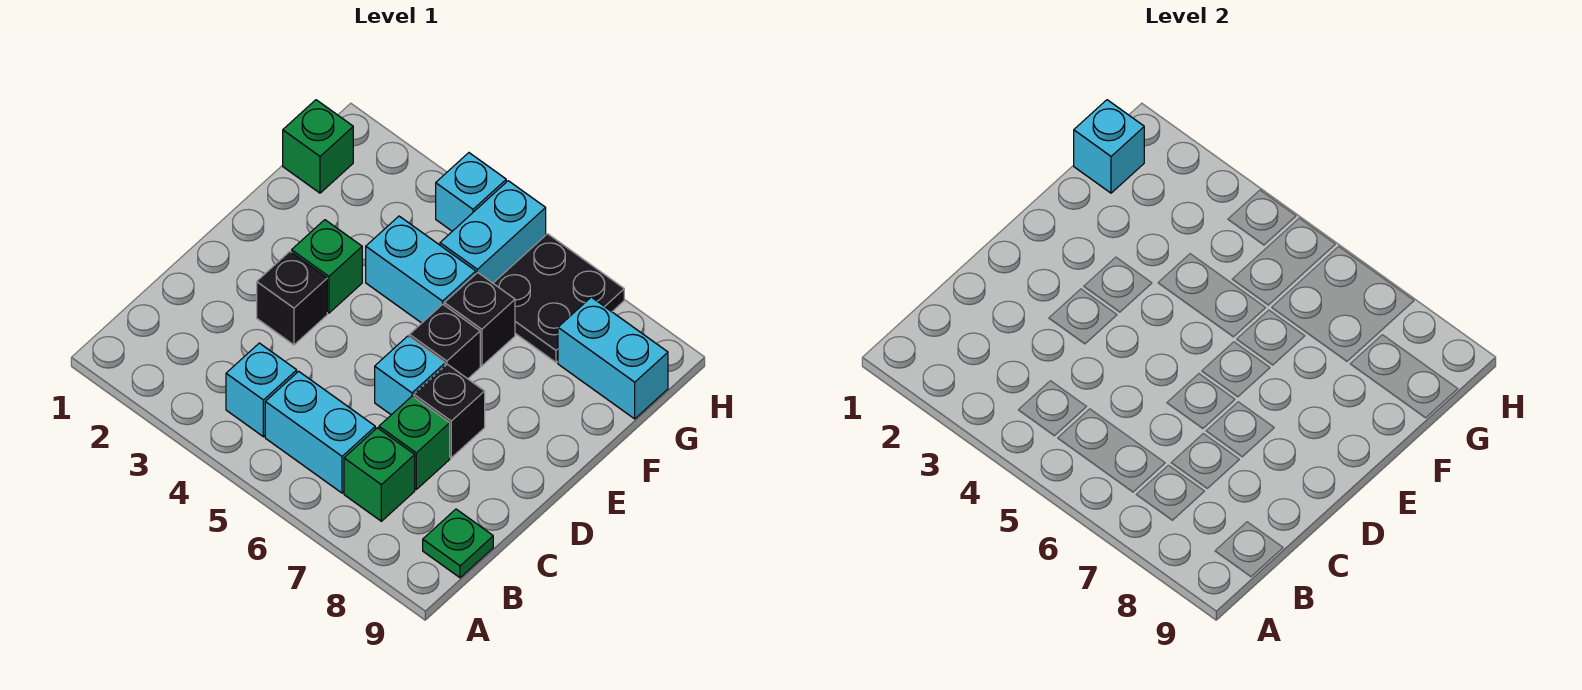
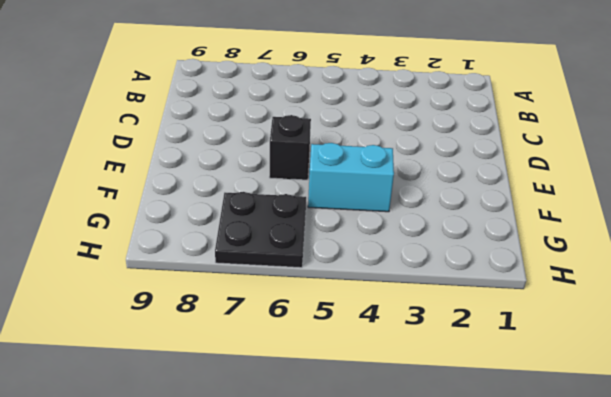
none -> cyan 1x1 brick [226,343,297,437]
none -> cyan 1x2 brick [265,371,375,493]
none -> green 1x1 brick [344,428,415,521]

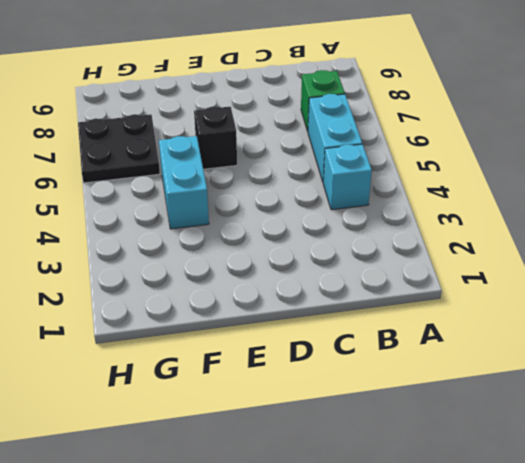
none -> green 1x1 plate [423,509,493,578]
none -> green 1x1 brick [379,396,450,489]
none -> black 1x1 brick [257,252,327,345]

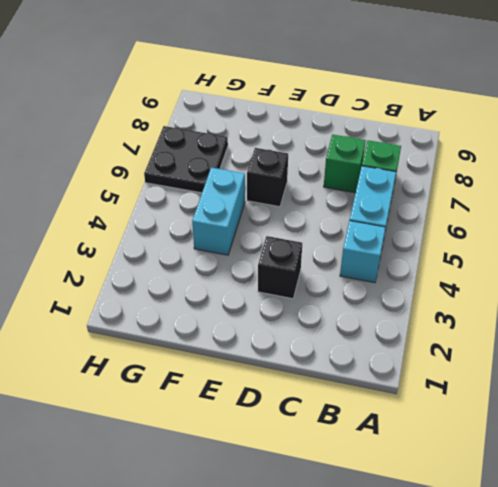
none -> green 1x1 plate [423,509,493,578]
none -> cyan 1x1 brick [375,336,445,415]
none -> black 1x1 brick [414,364,485,458]

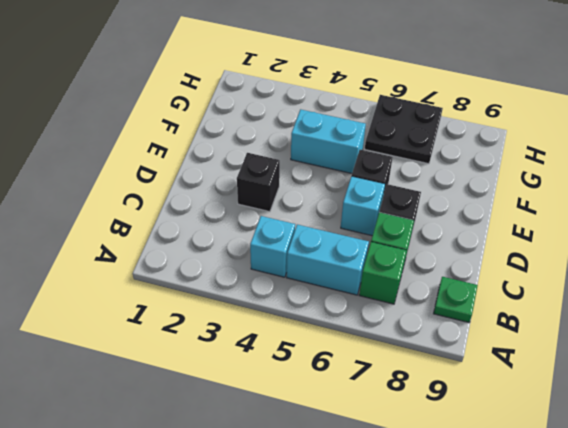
none -> green 1x1 brick [292,220,362,313]
none -> black 1x1 brick [444,272,515,366]
none -> green 1x1 brick [283,100,353,193]

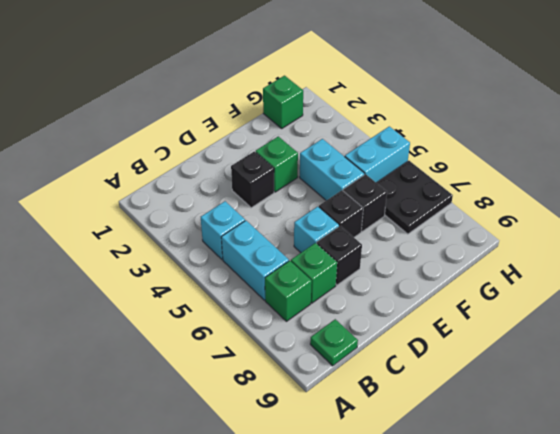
none -> cyan 1x2 brick [558,297,668,419]
none -> cyan 1x1 brick [436,153,506,231]
none -> cyan 1x1 brick [1074,100,1144,193]

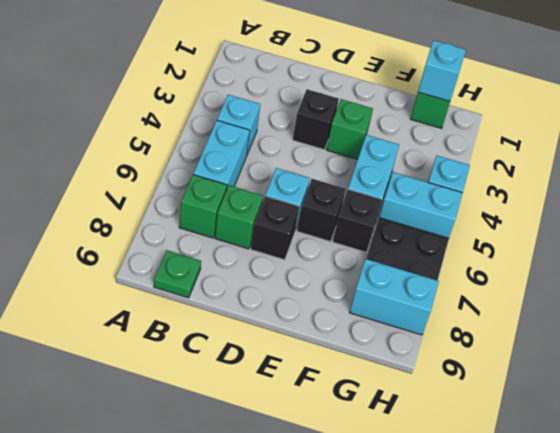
cyan 1x2 brick [350,259,439,335] -> cyan 1x2 brick turned to [558,297,668,419]

